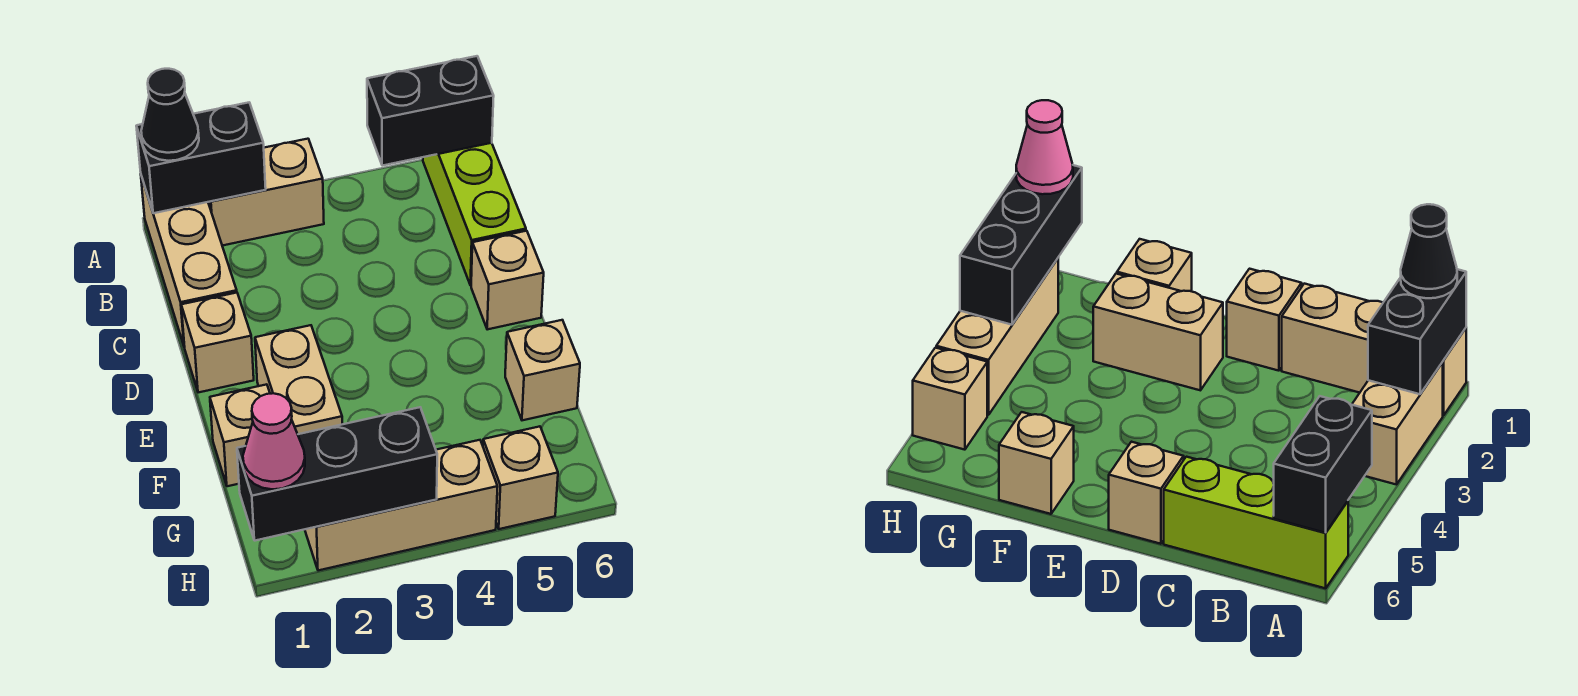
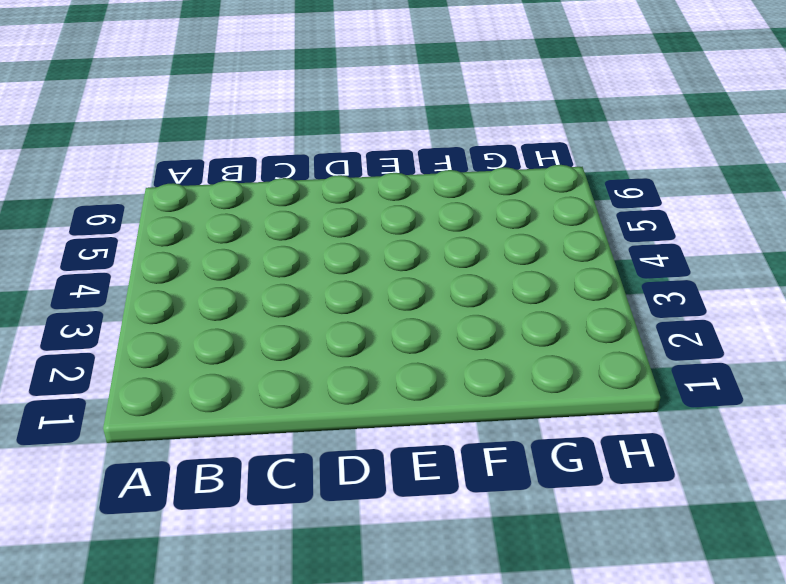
none -> tan 1x3 brick [141,176,237,347]
none -> tan 1x2 brick [208,139,324,246]
none -> lime 1x3 brick [423,143,526,285]

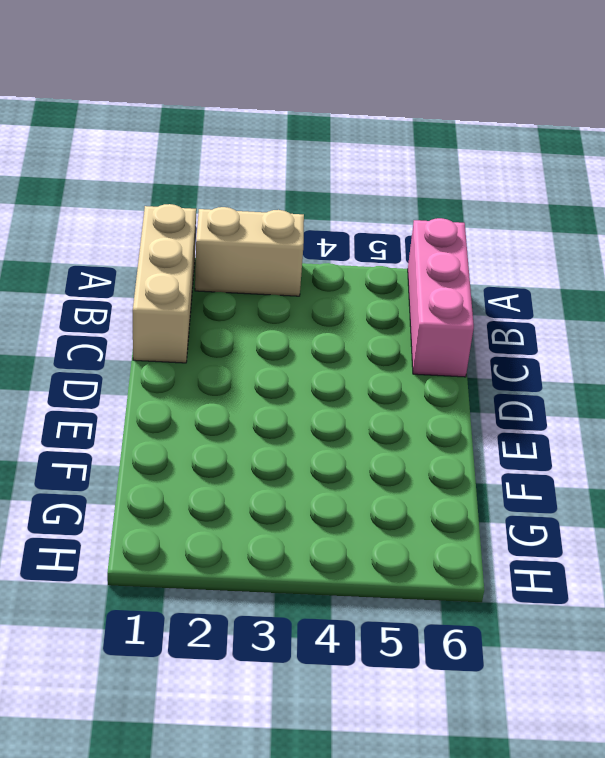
pink 1x3 brick [408,218,474,377] -> lime 1x3 brick [423,143,526,285]
none -> tan 1x1 brick [181,293,254,393]
none -> tan 1x1 brick [471,231,544,329]
none -> tan 1x2 brick [255,325,342,434]

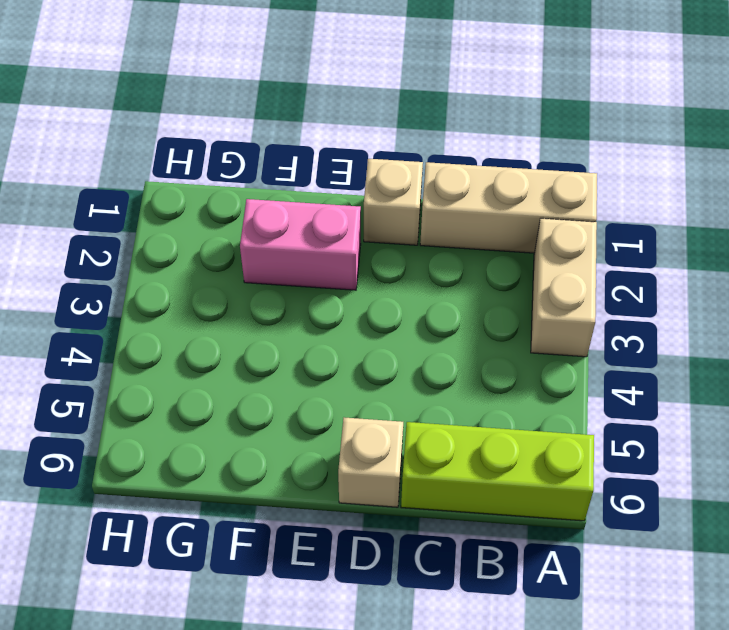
pink 1x2 brick [240,199,361,290] -> tan 1x2 brick [255,325,342,434]
none -> tan 1x1 brick [210,384,270,486]
none -> tan 1x1 brick [505,320,580,420]
none -> tan 1x3 brick [305,440,498,571]

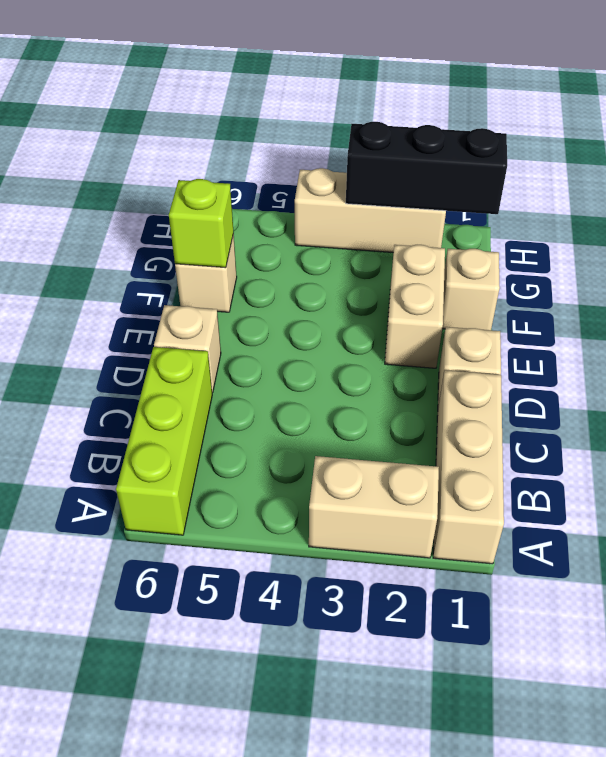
lime 1x1 brick [169,179,234,268] -> none
none -> tan 1x1 brick [483,426,558,529]
none -> black 1x2 brick [136,103,266,213]
none -> black 1x2 brick [367,56,494,166]

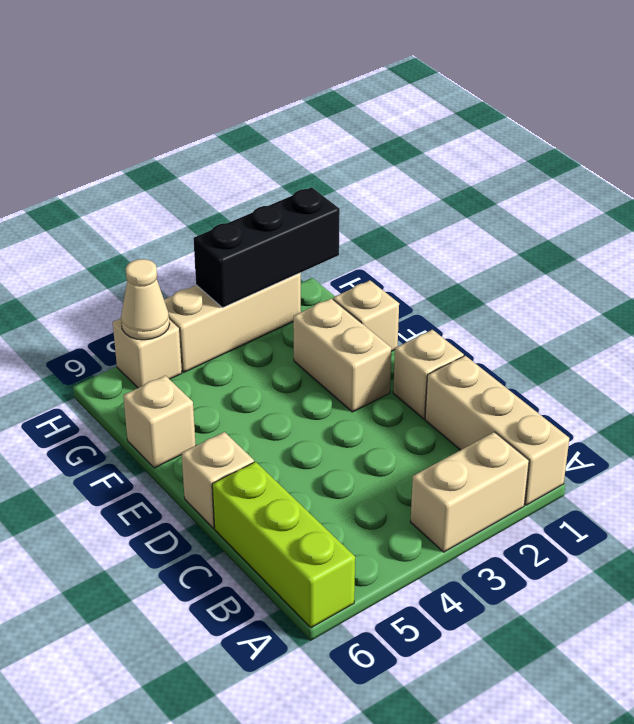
tan 1x1 cone [121,259,170,340] -> none
none -> black 1x2 brick [136,103,266,213]
none -> black 1x2 brick [367,56,494,166]
none -> black 1x1 cone [141,69,199,161]

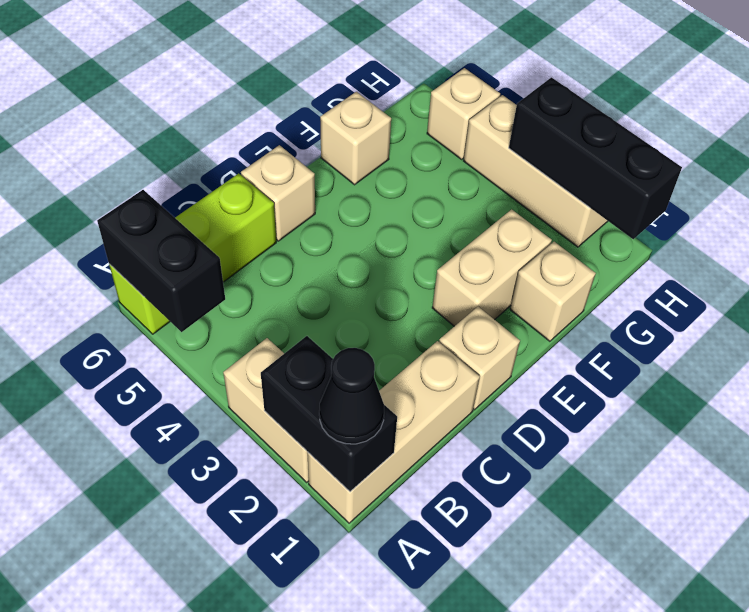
none -> pink 1x1 cone [243,393,305,489]

